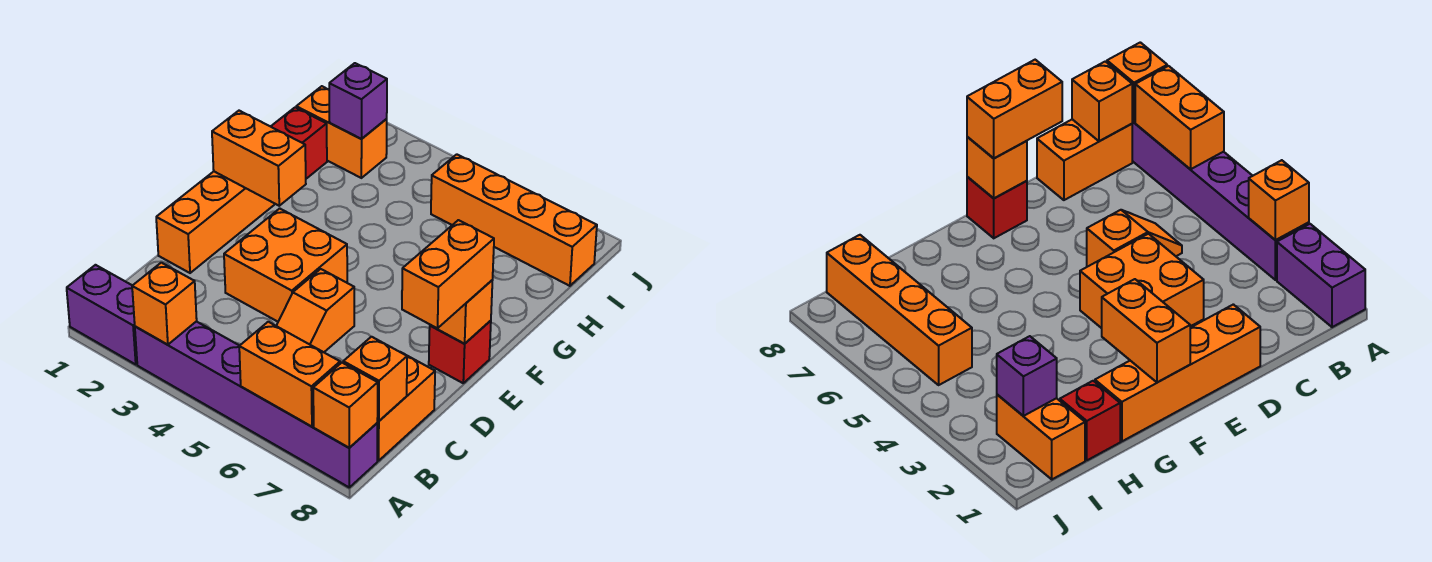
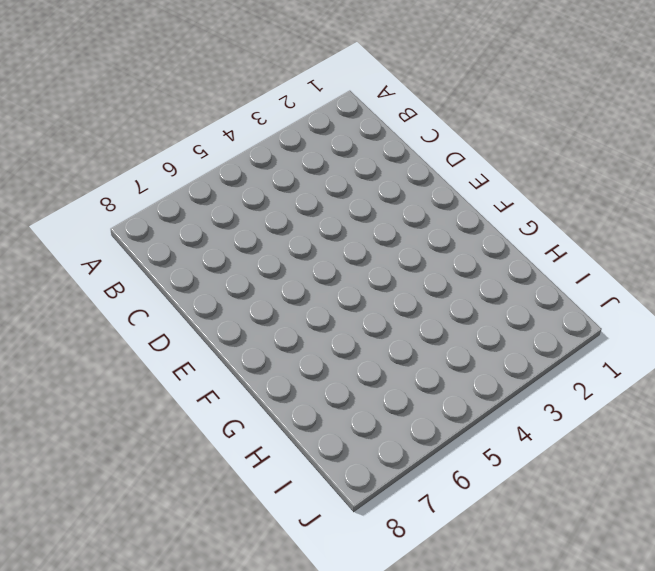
none -> purple 1x2 brick [67,265,137,364]
none -> purple 1x6 brick [135,321,377,487]
none -> orange 1x2 brick [377,352,435,461]

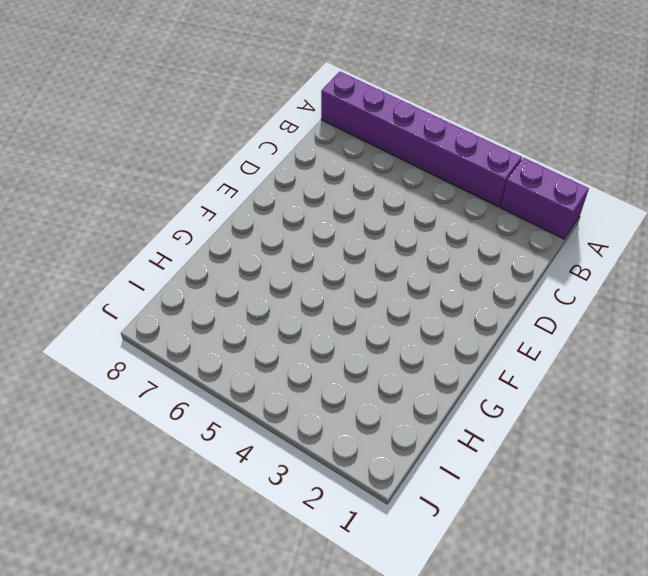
none -> orange 1x2 brick [377,352,435,461]
none -> orange 1x2 slope [277,269,354,352]
none -> orange 1x4 brick [156,172,275,273]

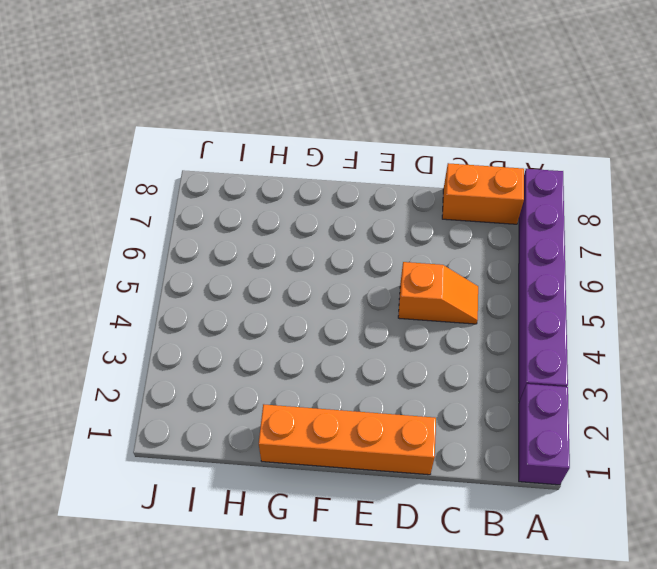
none -> orange 2x2 brick [224,208,347,322]
none -> red 1x1 brick [429,321,491,383]
none -> red 1x1 brick [271,107,327,179]

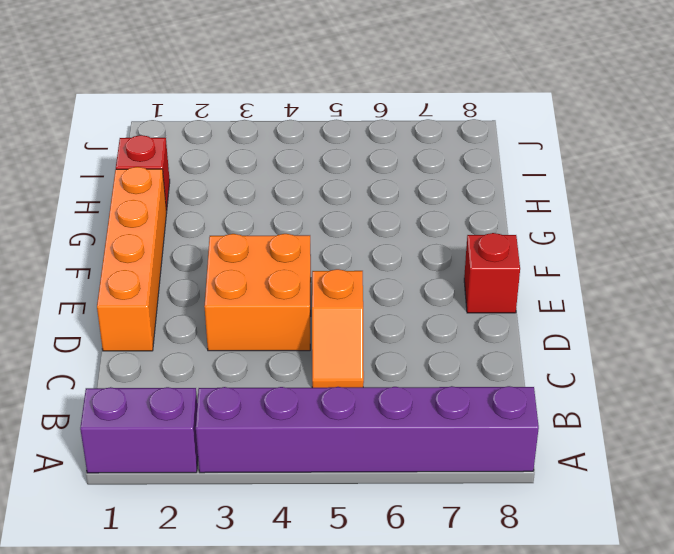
none -> orange 1x2 brick [377,352,435,461]
none -> orange 1x2 brick [296,86,387,178]
none -> orange 1x4 brick [431,154,597,286]

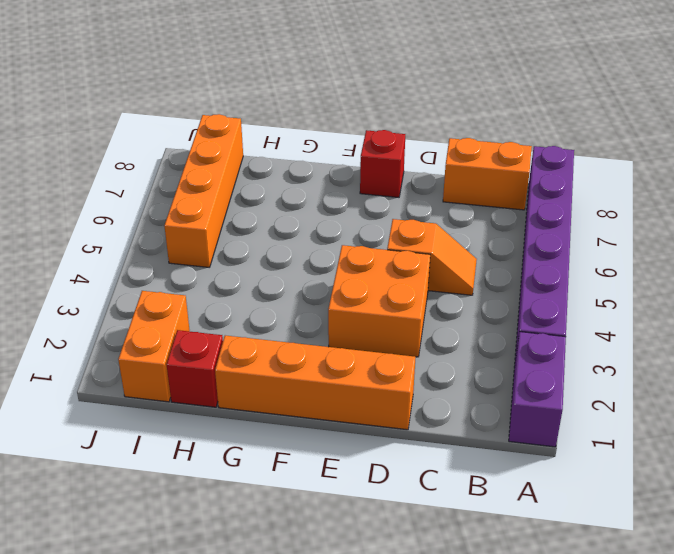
none -> orange 1x1 brick [132,263,197,345]
none -> orange 1x2 brick [239,322,340,427]
none -> orange 1x1 brick [313,363,378,448]

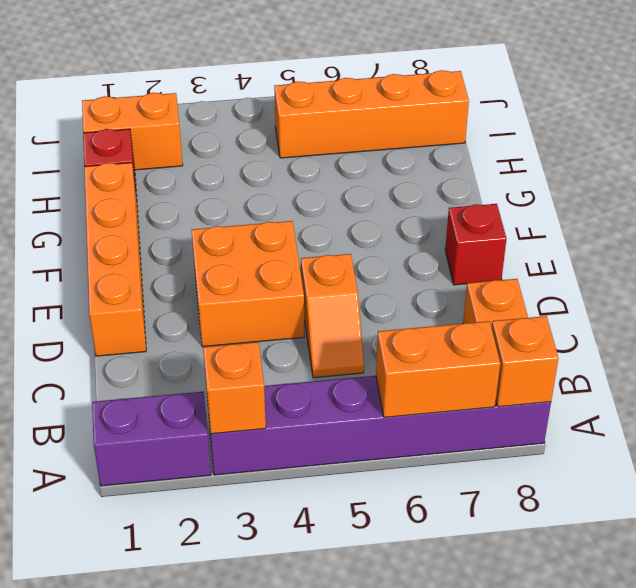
none -> orange 1x1 brick [343,337,407,421]
none -> orange 1x1 brick [430,280,493,344]
none -> orange 1x2 brick [212,111,306,206]

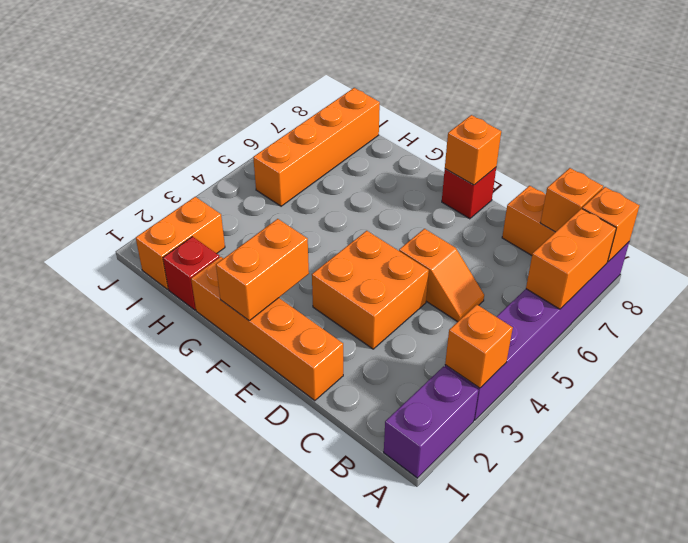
none -> purple 1x1 brick [329,63,387,139]
none -> orange 1x2 brick [402,220,494,328]

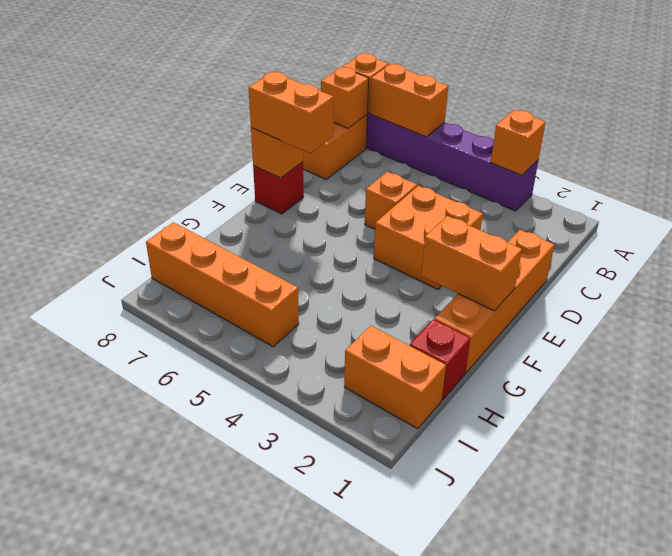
orange 1x2 brick [249,72,333,153] -> orange 1x2 brick turned to [402,220,494,328]
none -> purple 1x2 brick [67,265,137,364]
none -> purple 1x1 brick [329,63,387,139]

